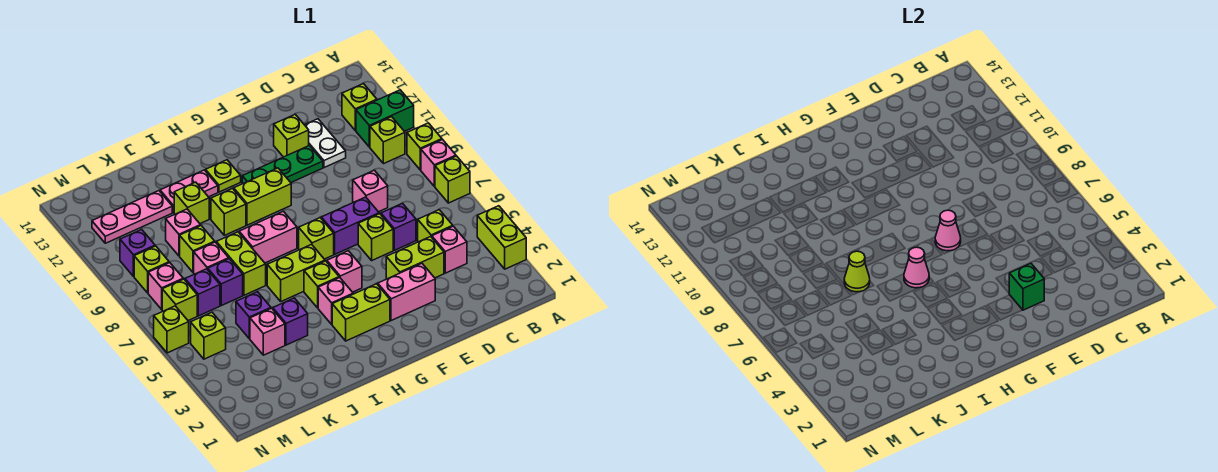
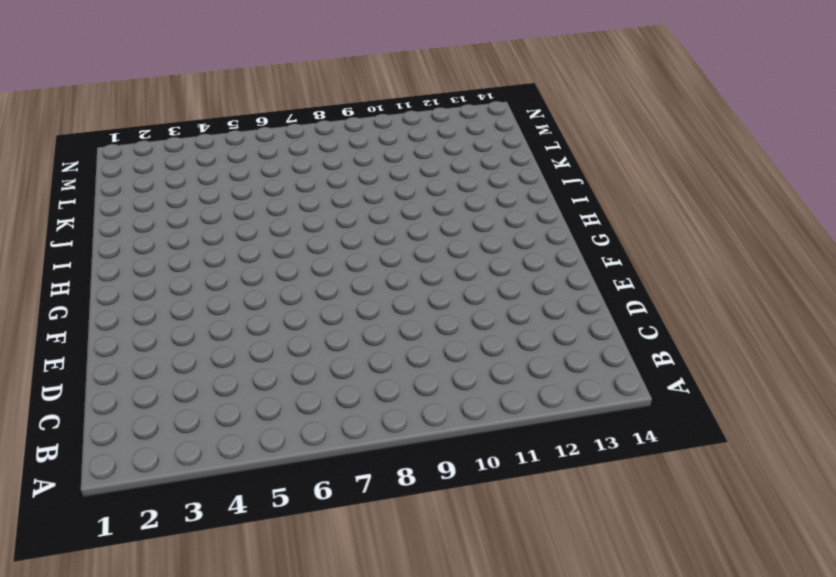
none -> lime 1x2 brick [477,206,526,269]
none -> lime 1x1 brick [435,156,470,203]
none -> pink 1x1 brick [421,140,456,186]
none -> lime 1x1 brick [407,123,442,170]

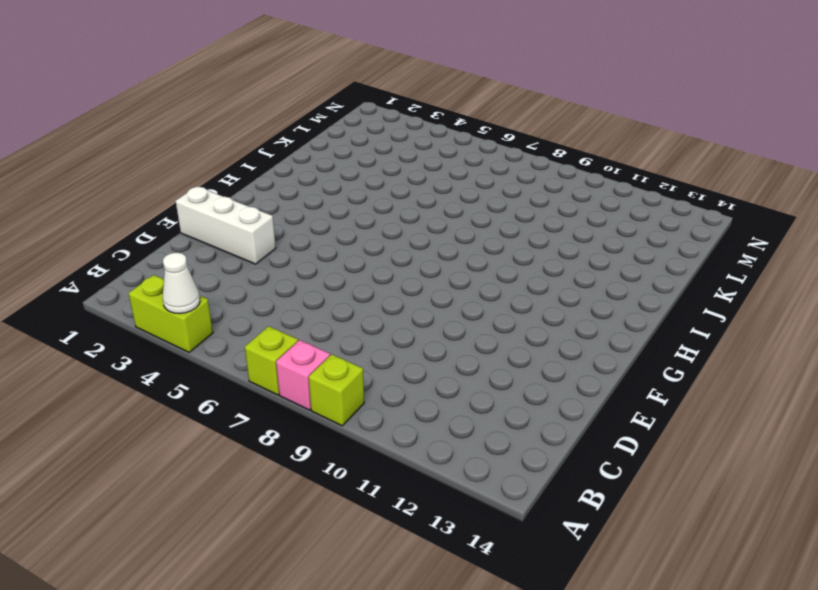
white 1x1 cone [163,253,200,314] -> none
white 1x3 brick [176,186,276,264] -> pink 1x2 brick [378,263,435,321]
none -> green 1x2 brick [356,90,414,147]
none -> lime 1x1 brick [370,117,405,164]
none -> lime 1x1 brick [342,84,377,130]
none -> pink 1x1 brick [432,226,467,273]

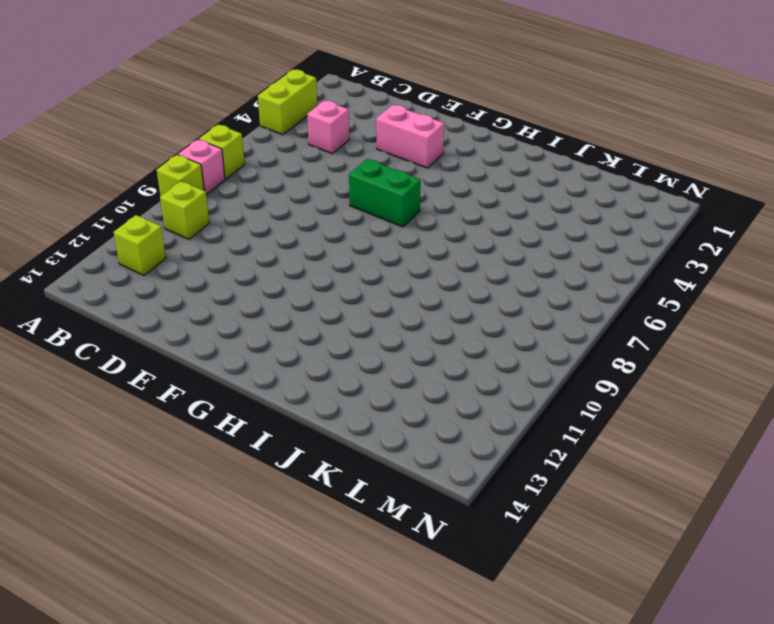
green 1x2 brick [349,159,421,227] -> green 1x2 brick moved to [356,90,414,147]
none -> lime 1x1 brick [418,210,453,242]
none -> lime 1x2 brick [386,236,444,279]
none -> purple 1x1 brick [381,203,416,250]
none -> pink 1x1 brick [353,170,388,212]

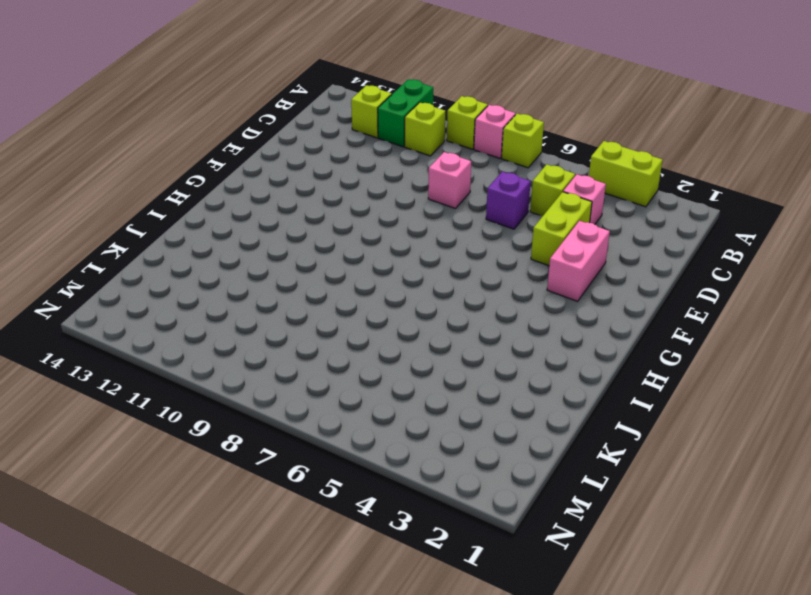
none -> white 1x2 plate [305,119,346,168]
none -> lime 1x1 brick [358,214,393,260]
none -> purple 1x2 brick [321,197,379,254]
none -> green 1x3 plate [242,146,323,183]

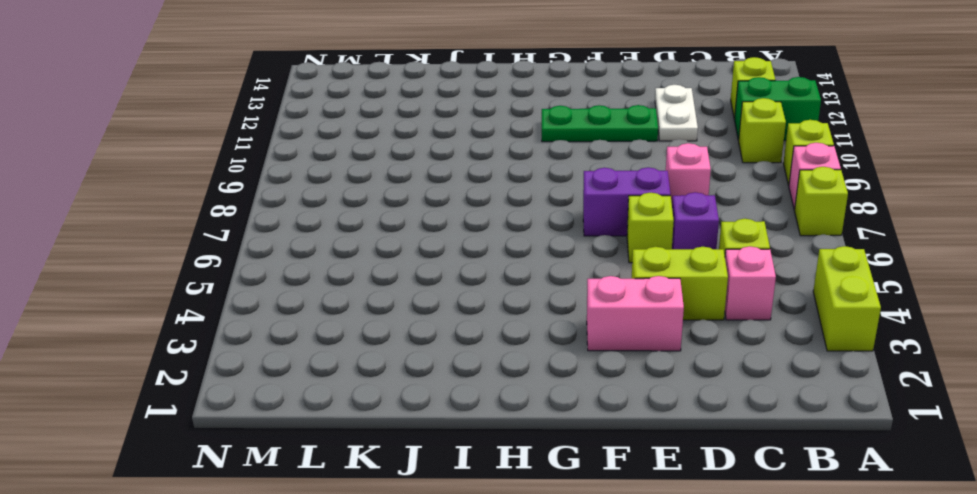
none -> lime 1x1 brick [274,114,309,157]
none -> lime 1x2 brick [332,284,390,341]
none -> pink 1x1 brick [327,251,362,292]
none -> lime 1x1 brick [299,218,334,259]

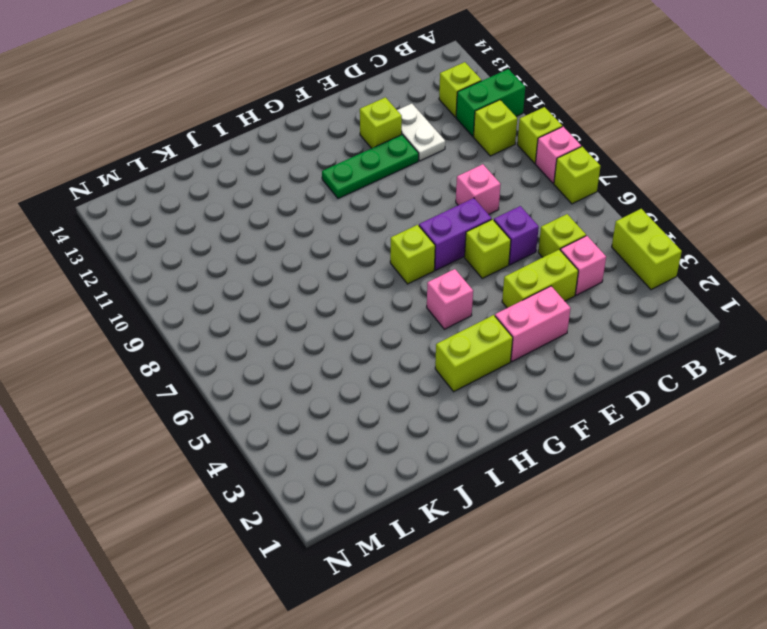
none -> lime 1x2 brick [234,168,291,225]
none -> pink 1x1 brick [318,278,353,324]
none -> lime 1x1 brick [304,261,339,308]
none -> lime 1x2 brick [267,244,325,301]

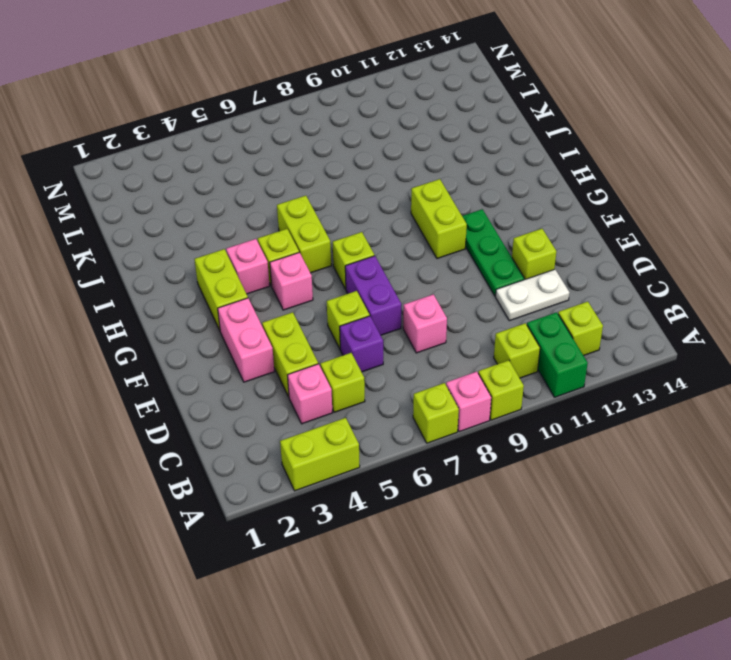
none -> pink 1x2 brick [239,211,297,263]
none -> lime 1x1 plate [206,160,241,192]
none -> lime 1x1 brick [211,189,246,235]
none -> pink 1x2 plate [160,170,218,212]

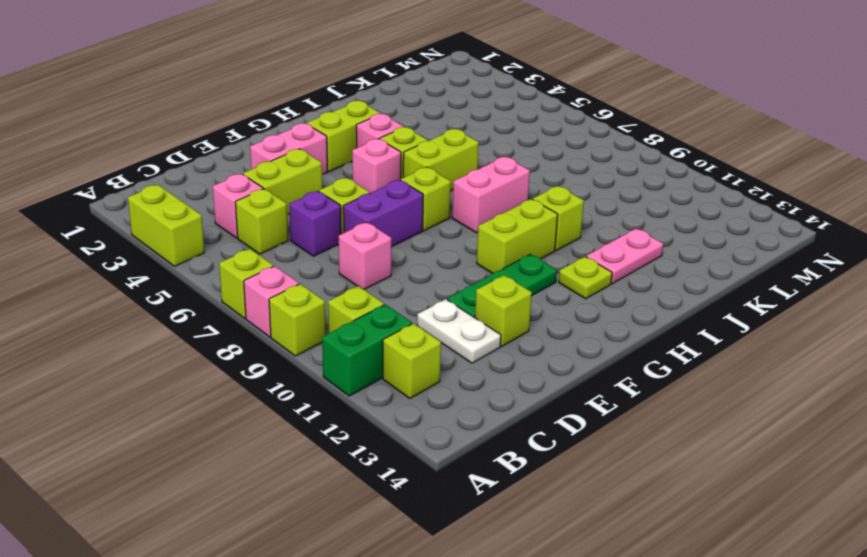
none -> purple 1x1 brick [273,298,308,345]
none -> lime 1x2 brick [216,232,266,295]
none -> lime 1x1 brick [174,182,209,224]
none -> pink 1x1 brick [250,308,285,355]

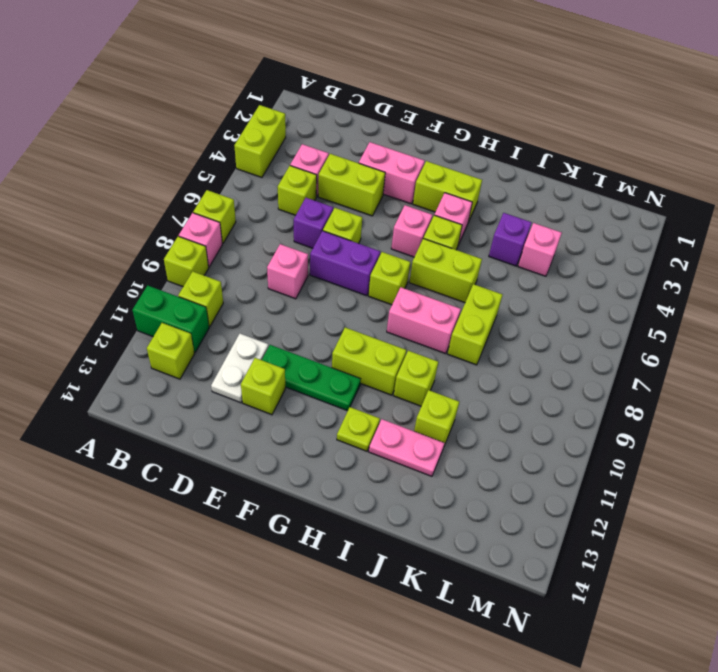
none -> purple 1x1 brick [236,292,271,339]
none -> purple 1x1 brick [208,259,243,306]
none -> pink 1x1 brick [194,242,229,274]
none -> lime 1x1 brick [180,226,215,272]

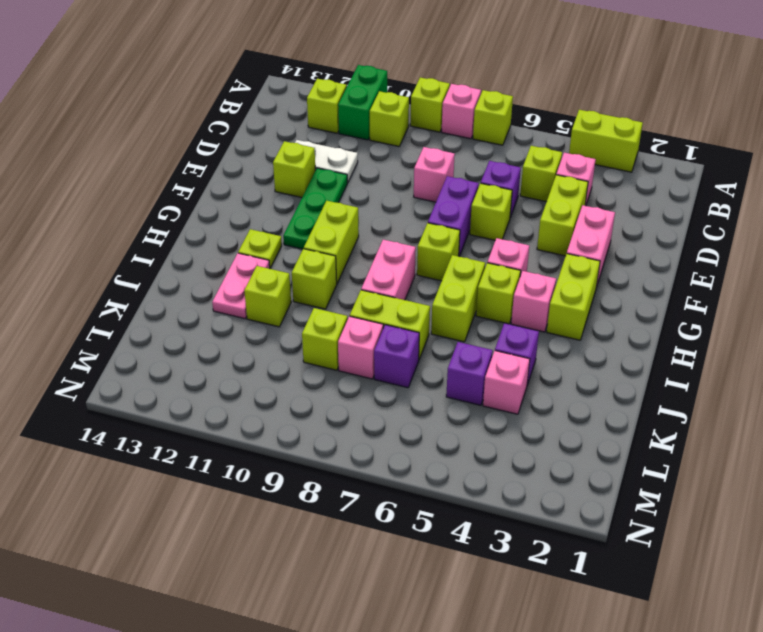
none -> pink 1x1 brick [166,209,201,256]
none -> pink 1x3 plate [92,191,172,243]
none -> purple 1x1 brick [185,269,220,316]
none -> lime 1x1 brick [191,312,226,359]

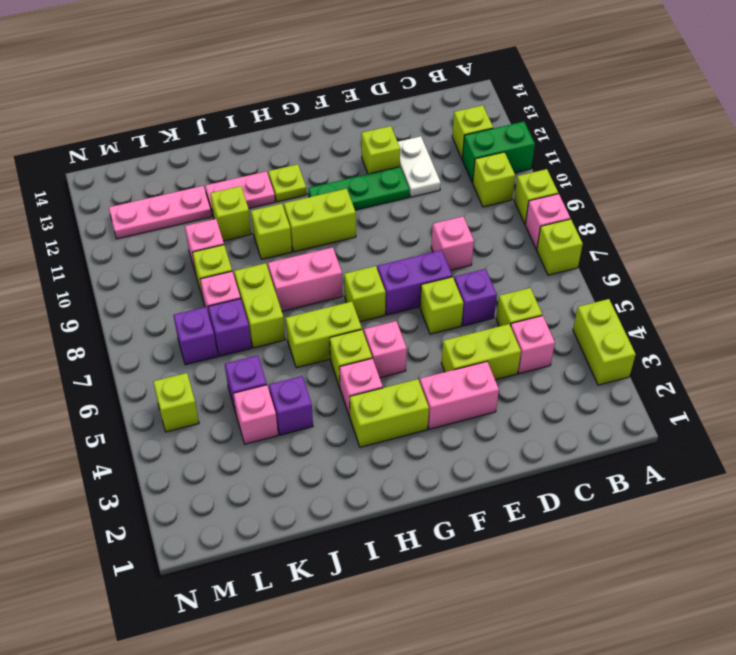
none -> lime 1x1 brick [162,279,197,321]
none -> pink 1x1 brick [148,263,183,309]
none -> lime 1x1 brick [134,246,169,293]
none -> purple 1x1 brick [120,230,155,277]

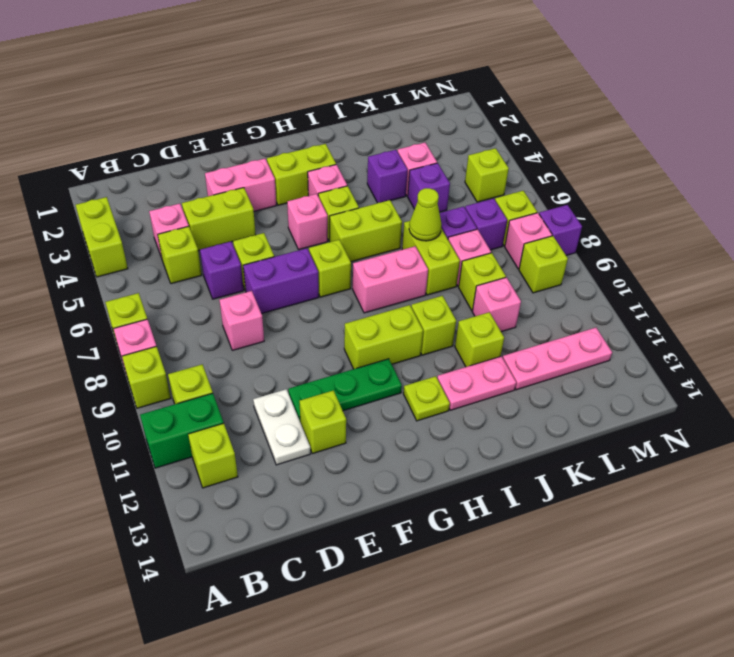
purple 1x1 brick [539,205,582,255] -> purple 1x1 brick moved to [120,230,155,277]
none -> lime 1x1 brick [154,306,189,353]
none -> green 1x1 brick [1009,263,1044,310]
none -> pink 1x1 cone [935,210,961,251]
none -> pink 1x1 cone [904,247,929,288]

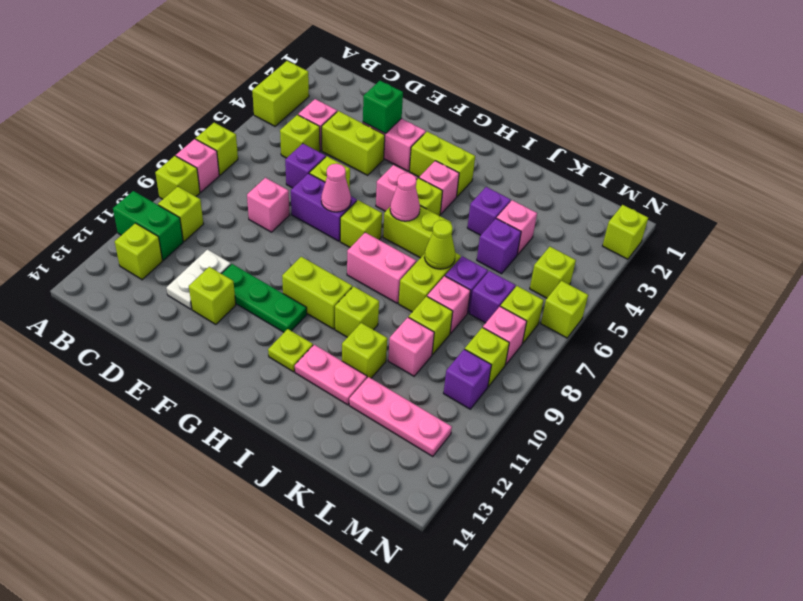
lime 1x1 brick [603,205,648,259] -> none

